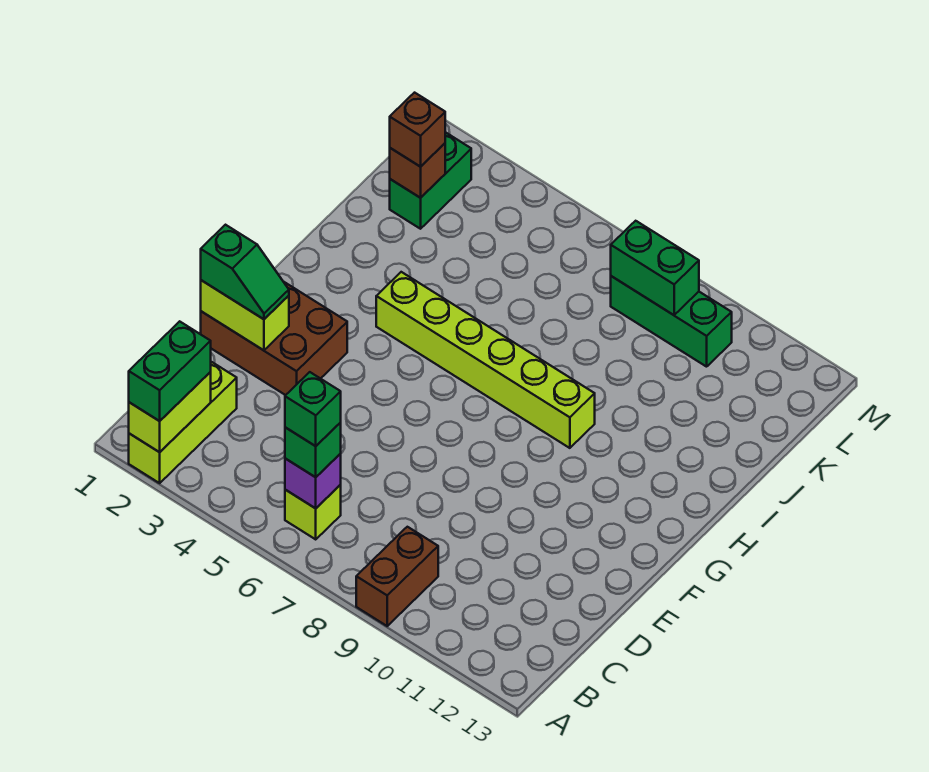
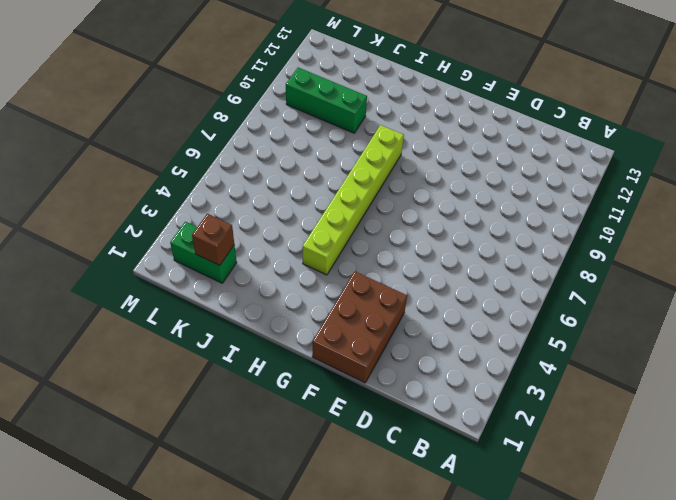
green 1x3 brick [286,67,367,133] -> green 1x3 brick turned to [611,276,732,367]
none -> lime 1x3 brick [129,362,237,483]
none -> brown 1x2 brick [356,527,438,626]
none -> lime 1x1 brick [285,485,341,539]

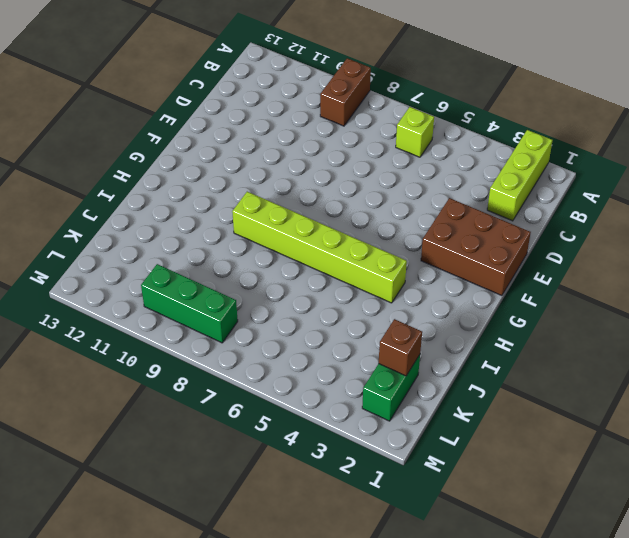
none -> lime 1x2 brick [129,372,211,452]
none -> purple 1x1 brick [285,454,341,508]
none -> lime 1x2 brick [201,280,289,350]

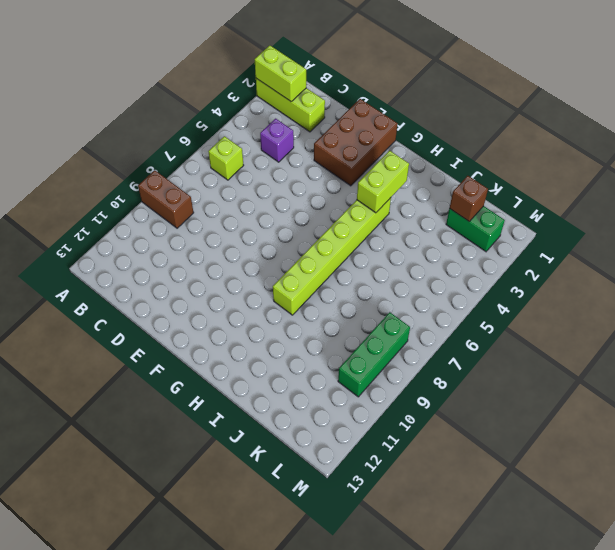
purple 1x1 brick [260,119,294,162] -> purple 1x1 brick moved to [285,454,341,508]
lime 1x2 brick [357,151,409,213] -> lime 1x2 brick moved to [201,280,289,350]
none -> green 1x2 brick [611,221,699,315]
none -> green 1x2 brick [129,321,211,421]
none -> green 1x1 brick [285,423,341,477]

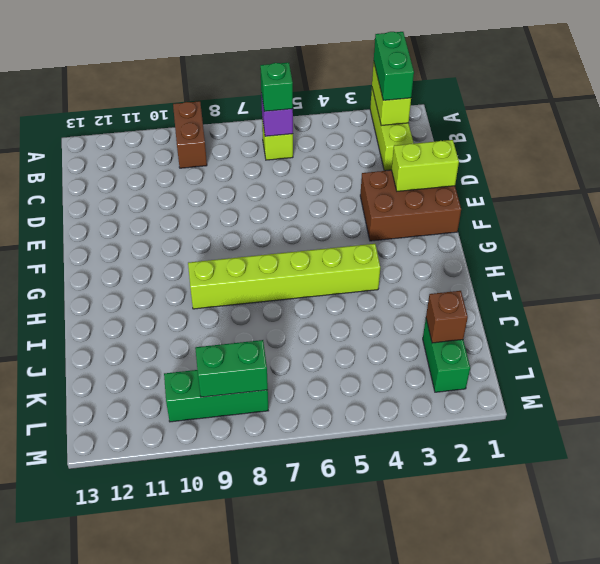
none -> green 1x2 slope [201,225,289,319]
none -> brown 1x1 brick [390,93,445,167]
none -> green 1x1 brick [285,372,341,446]

